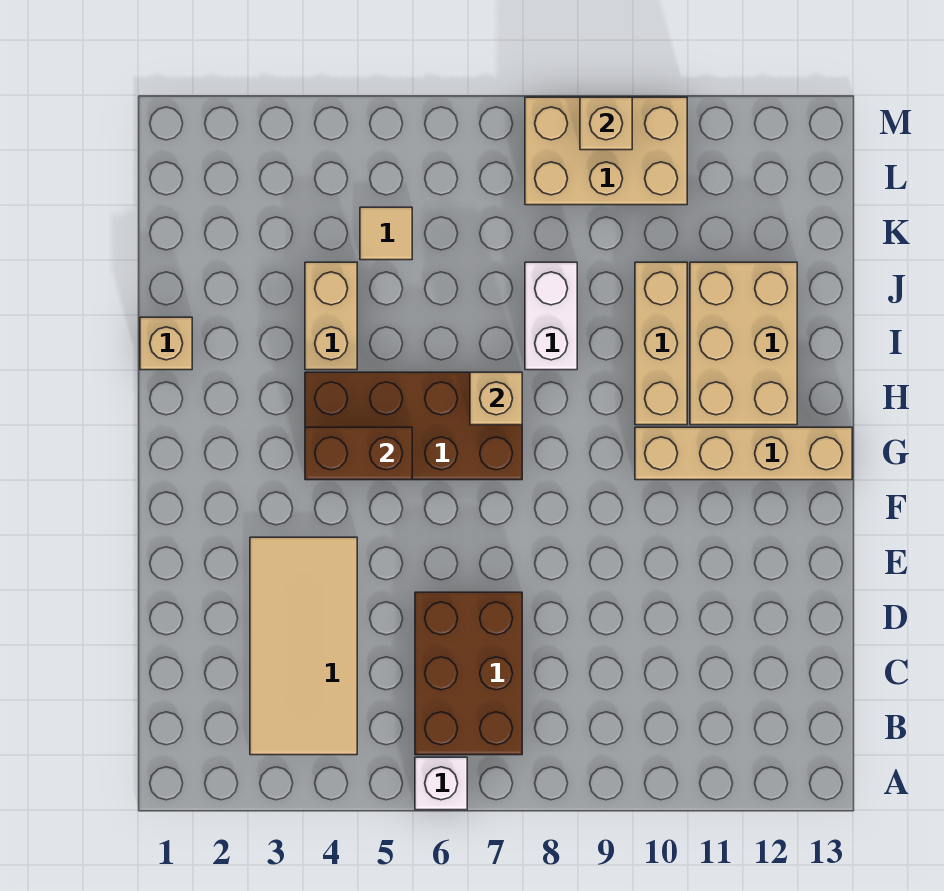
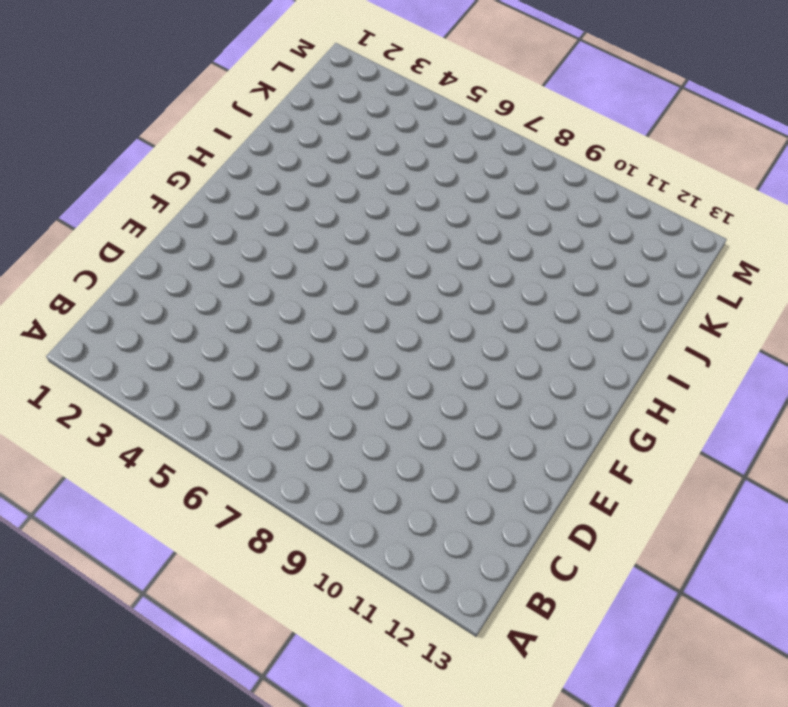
none -> white 1x1 brick [415,757,467,810]
none -> tan 2x4 tile [250,537,357,755]
none -> brown 2x3 brick [415,592,522,755]

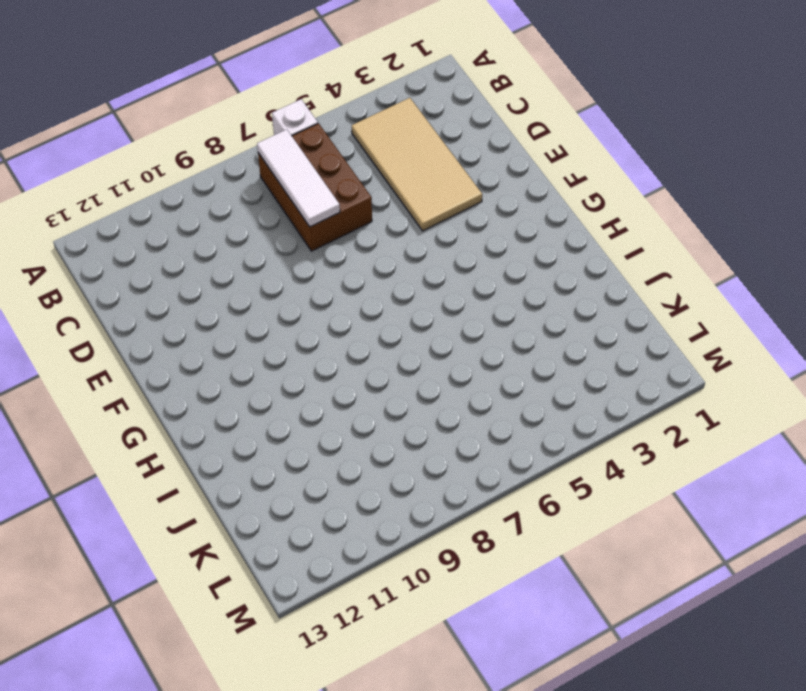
white 1x3 tile [257,129,340,227] -> none
none -> brown 2x4 brick [305,372,522,480]
none -> tan 1x4 brick [635,427,852,480]
none -> tan 1x3 brick [635,262,687,425]

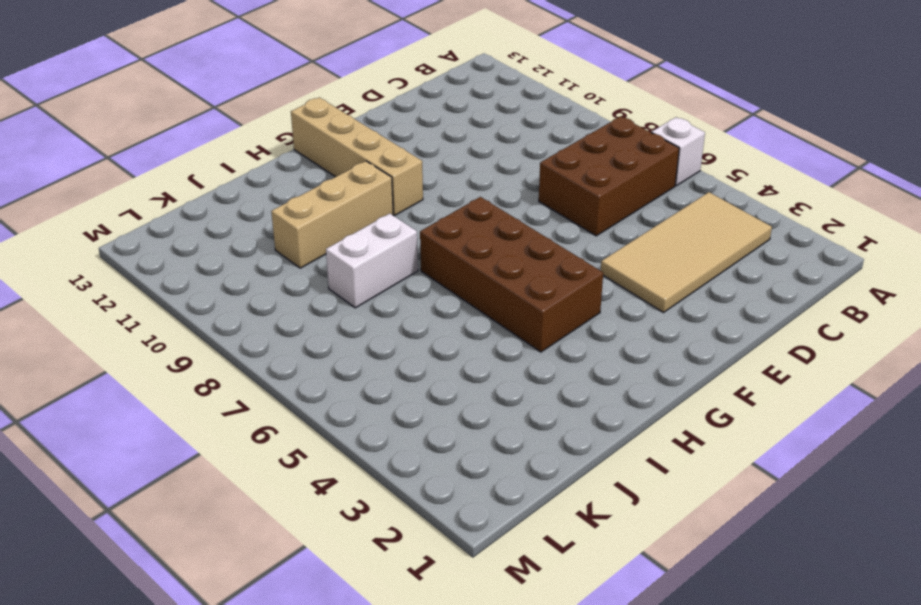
none -> tan 2x3 brick [690,262,797,425]
none -> tan 1x1 brick [140,317,192,370]
none -> tan 1x2 brick [305,262,357,370]

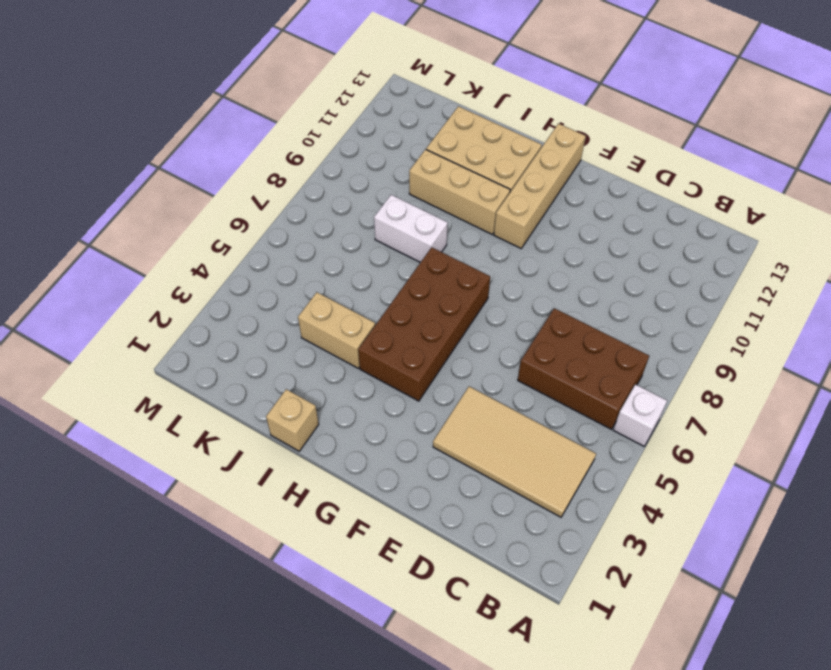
none -> tan 1x1 tile [360,207,412,260]
none -> tan 2x3 brick [525,97,687,205]
none -> brown 1x2 brick [305,427,412,480]

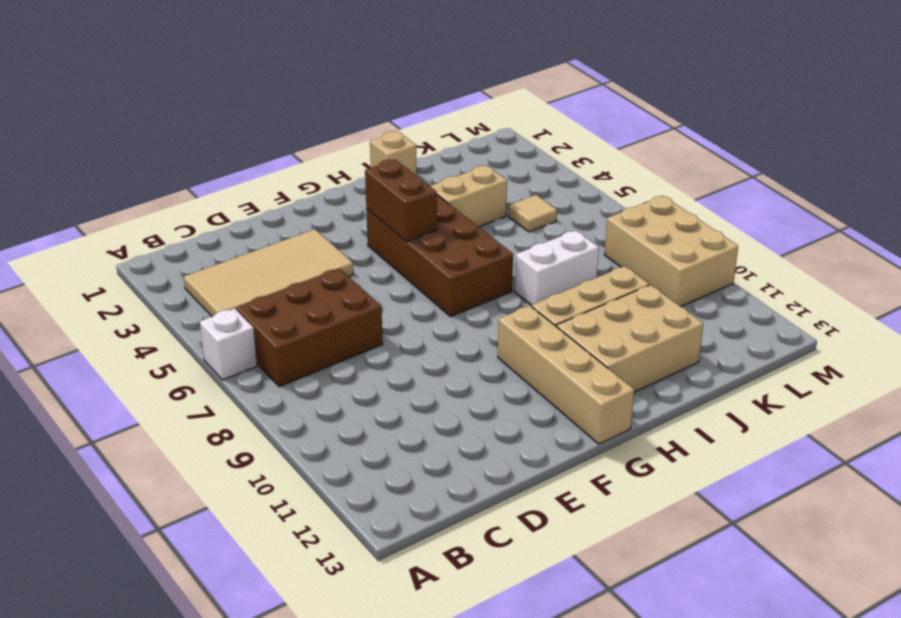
none -> tan 1x1 brick [470,372,522,425]
none -> tan 1x1 brick [580,97,632,150]

